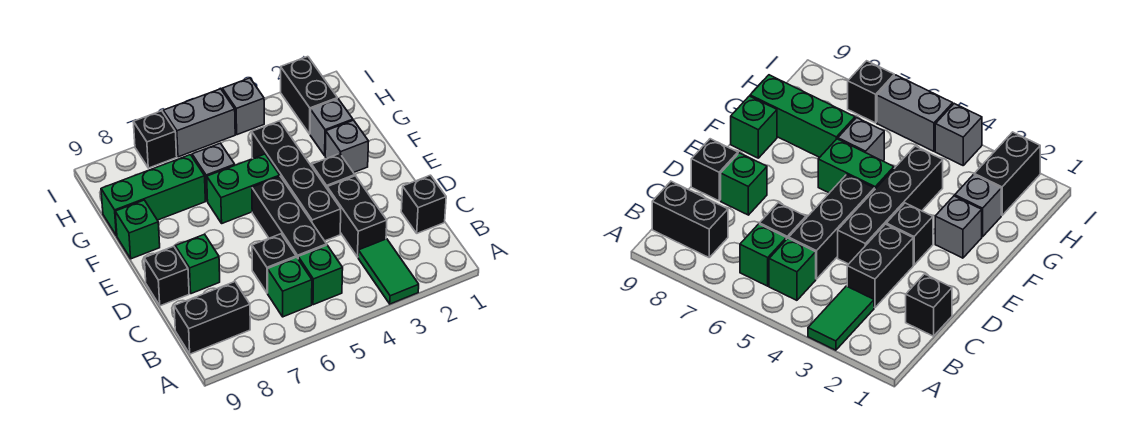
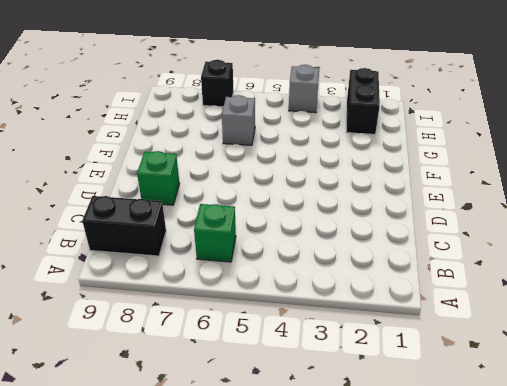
none -> green 1x2 tile [358,239,419,304]
none -> green 1x1 brick [298,245,343,305]
none -> black 1x1 brick [401,175,446,233]

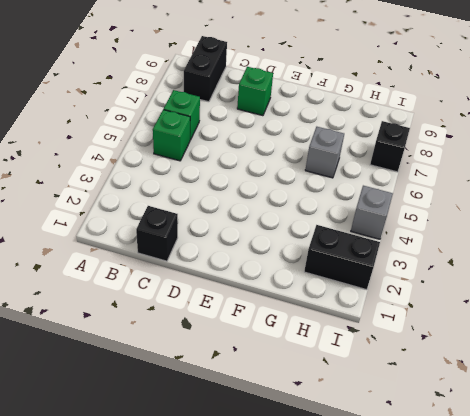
none -> green 1x2 tile [358,239,419,304]
none -> black 1x2 brick [327,176,387,257]
none -> black 1x3 brick [252,176,327,258]

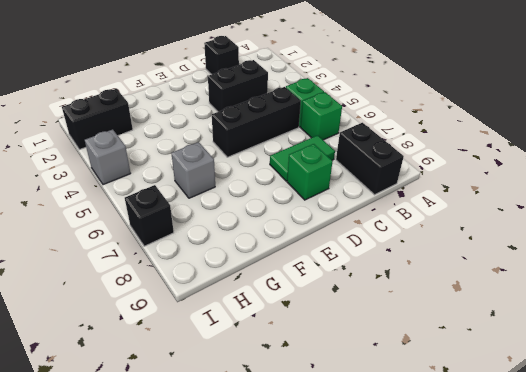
green 1x2 tile [270,135,335,181] -> green 1x2 tile moved to [358,239,419,304]
none -> black 1x1 brick [252,234,296,293]
none -> black 1x4 brick [252,121,341,241]
none -> black 1x1 brick [144,246,189,306]

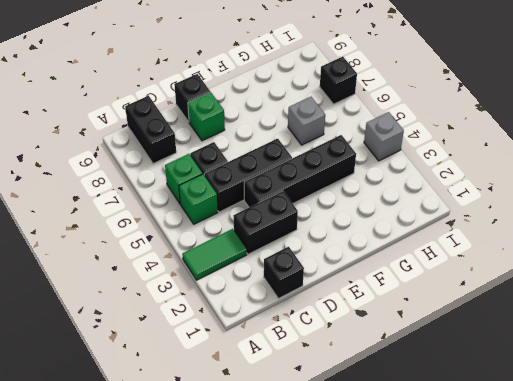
none -> black 1x1 brick [312,154,355,188]
none -> grey 1x1 brick [325,120,369,173]
none -> green 1x2 brick [207,154,280,223]

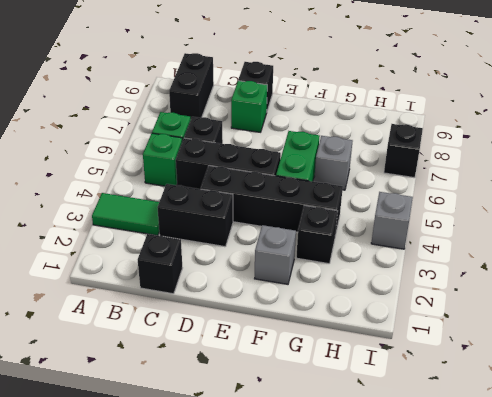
black 1x1 brick [296,205,338,264] -> black 1x1 brick moved to [312,154,355,188]
none -> green 1x1 brick [115,200,160,259]
none -> grey 1x1 brick [310,99,353,156]
none -> green 1x3 brick [101,155,205,236]

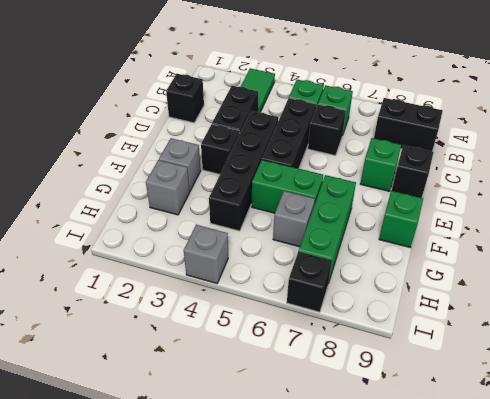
green 1x3 brick [299,175,356,281] -> green 1x3 brick turned to [101,155,205,236]
none -> black 1x2 brick [281,57,337,134]
none -> grey 1x2 brick [163,89,235,157]

